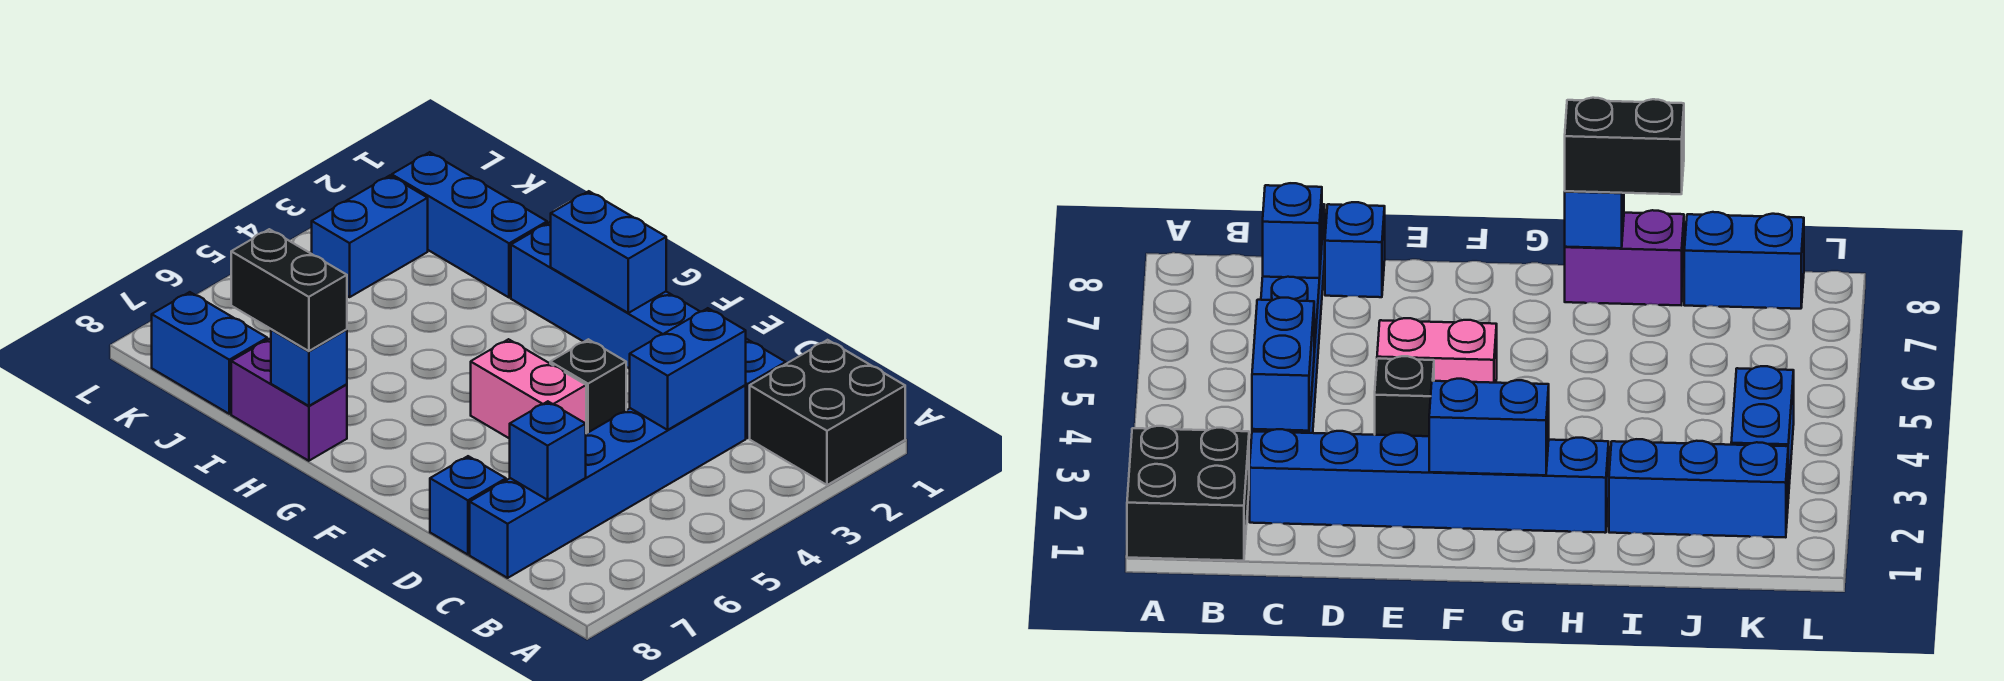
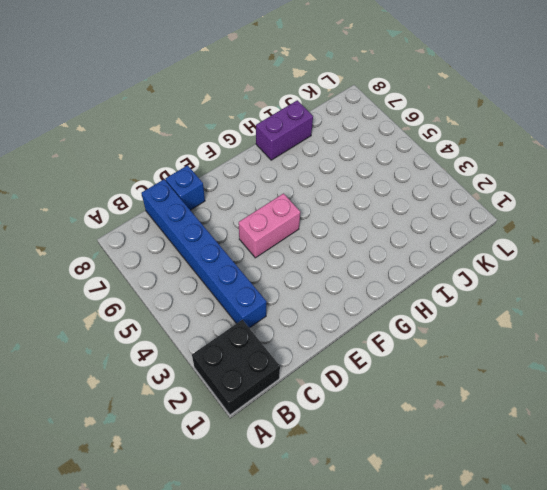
none -> blue 1x6 brick [511,223,786,438]
none -> black 1x1 brick [550,339,626,433]
none -> blue 1x3 brick [392,152,547,298]

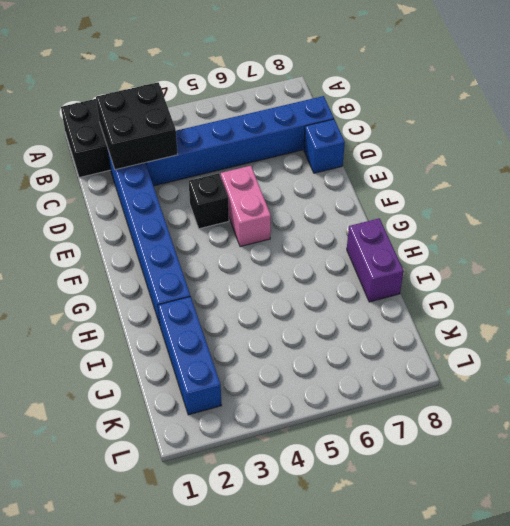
black 2x2 brick [96,82,178,170] -> blue 1x2 brick [630,308,746,430]
none -> blue 1x2 brick [152,292,267,414]
none -> blue 1x2 brick [312,176,428,297]
none -> blue 1x1 brick [510,401,586,500]

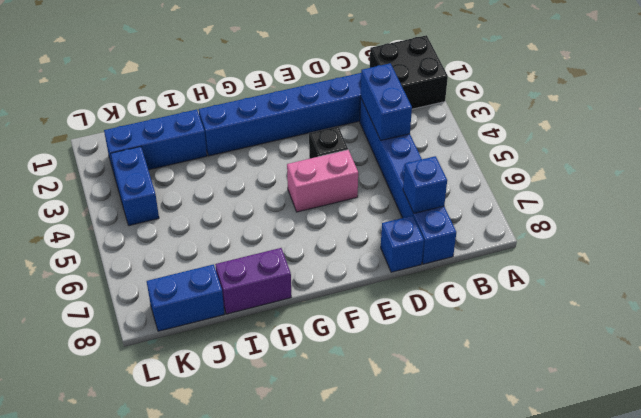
none -> blue 1x2 brick [551,191,666,313]
none -> blue 1x1 brick [271,329,347,406]
none -> black 1x2 brick [231,229,347,351]

